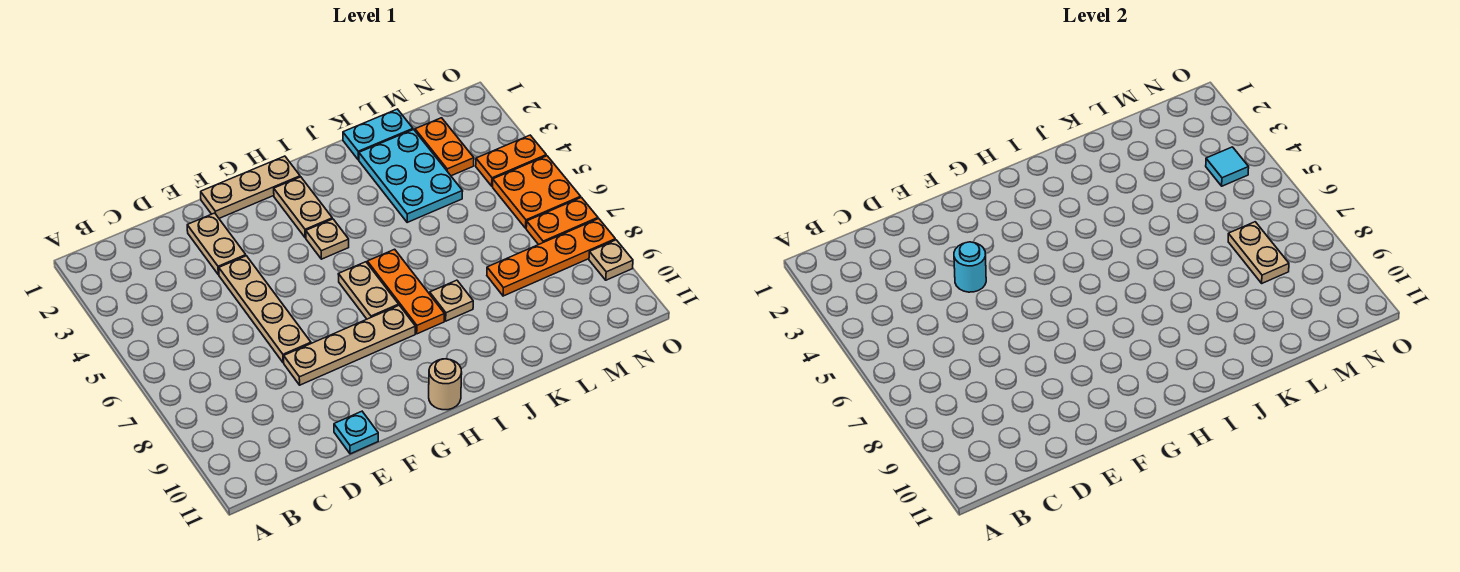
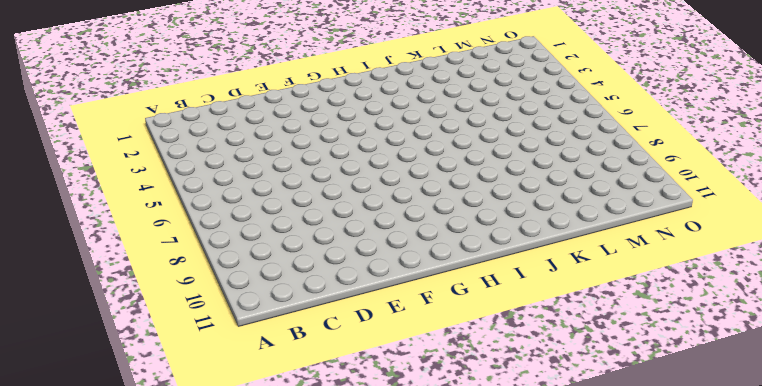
none -> tan 1x2 plate [187,213,246,275]
none -> tan 1x4 plate [219,256,311,363]
none -> tan 1x4 plate [284,305,416,385]

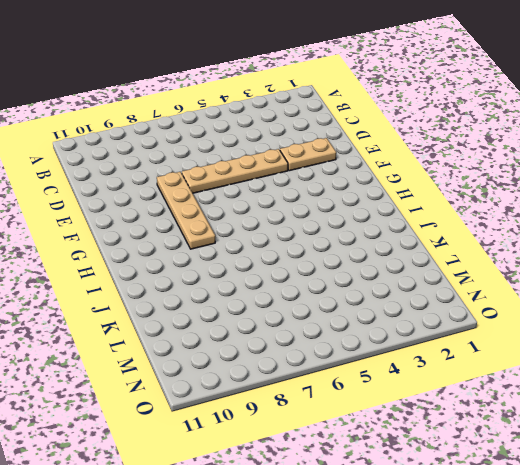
none -> cyan 1x1 plate [334,411,378,454]
none -> tan 1x3 plate [201,156,300,218]
none -> tan 1x2 plate [274,177,332,238]

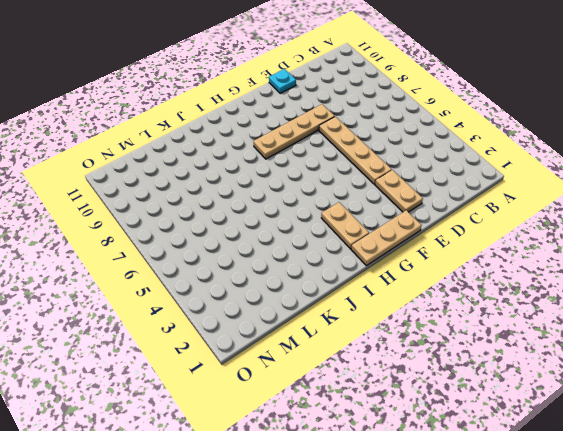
none -> tan 1x1 plate [306,219,349,259]
none -> tan 1x2 plate [338,262,399,319]
none -> tan 1x1 round brick [429,359,462,410]

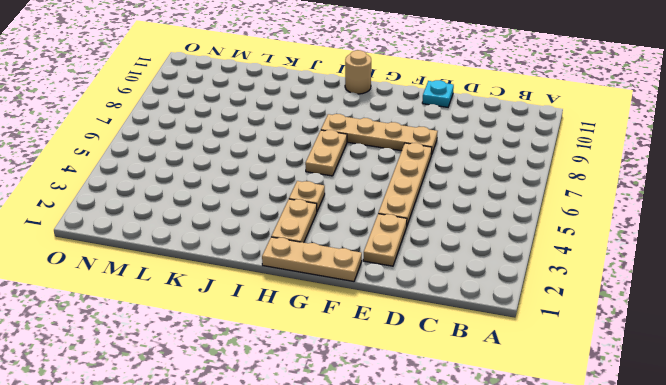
none -> orange 1x3 plate [367,249,444,334]
none -> tan 1x1 plate [430,280,473,321]
none -> cyan 1x2 plate [343,109,413,160]

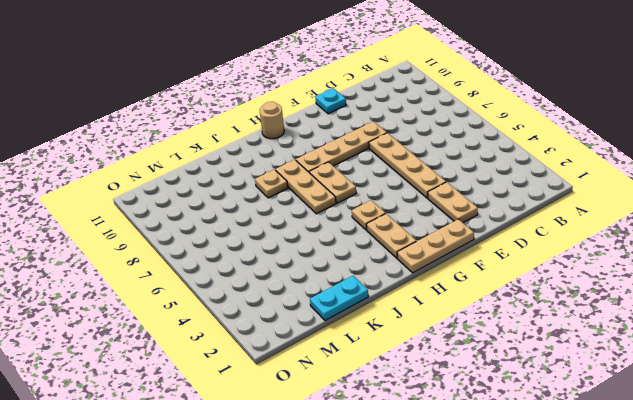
tan 1x3 plate [275,160,336,214] -> orange 1x3 plate [367,249,444,334]
none -> cyan 2x3 plate [359,129,463,222]
none -> orange 1x4 plate [487,219,615,296]
none -> orange 1x2 plate [415,118,474,176]

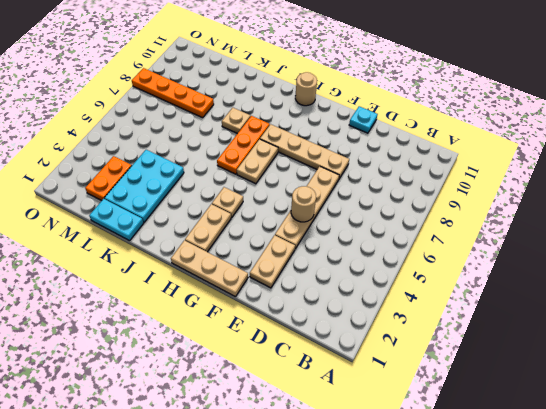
tan 1x1 round brick [291,186,316,222] -> none
none -> orange 1x2 plate [476,135,546,186]
none -> orange 2x2 plate [493,156,581,228]
none -> orange 1x2 plate [526,197,598,245]

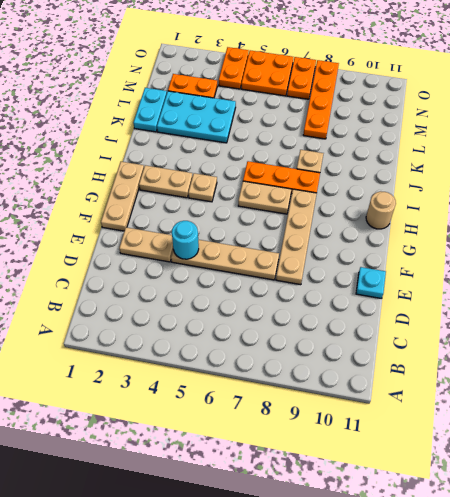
none -> tan 1x1 plate [589,240,633,280]
none -> tan 1x2 plate [1228,222,1289,283]
none -> cyan 1x1 tile [1206,147,1249,186]

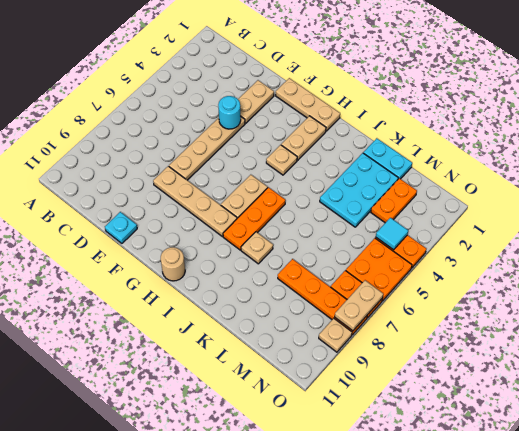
tan 1x2 plate [335,280,383,331] -> tan 1x2 plate moved to [1228,222,1289,283]

